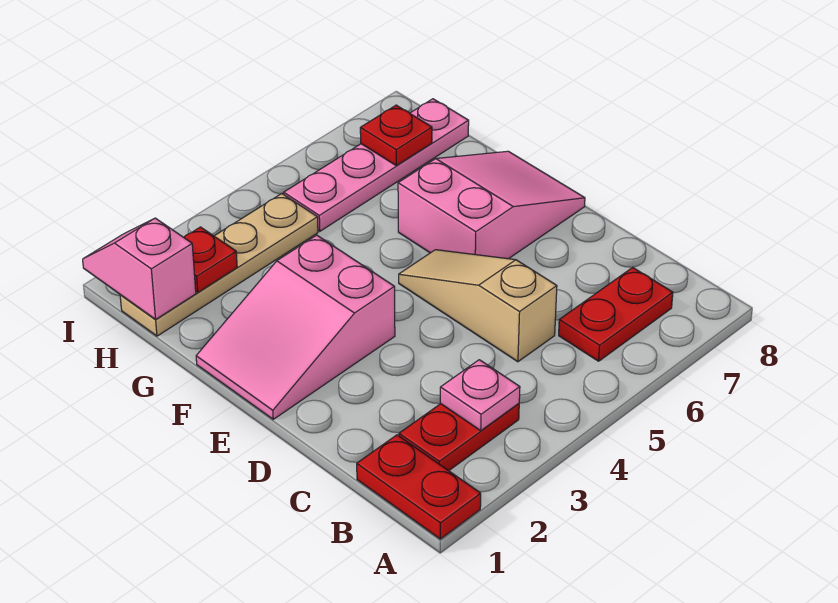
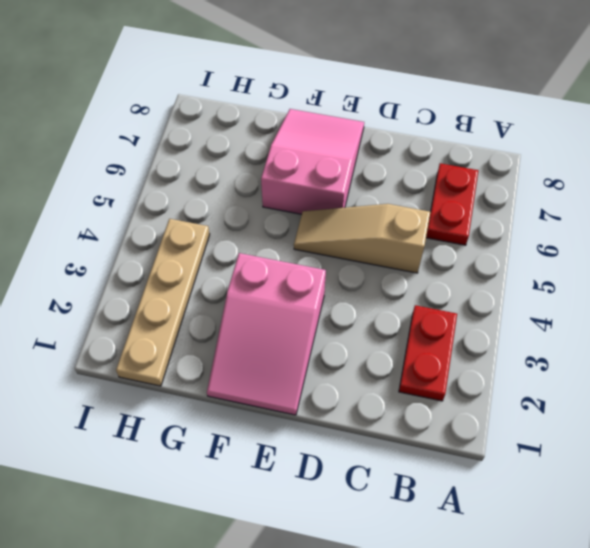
none -> red 1x2 plate [357,435,481,539]
none -> pink 1x4 plate [284,99,469,231]
none -> pink 1x1 plate [440,360,520,431]

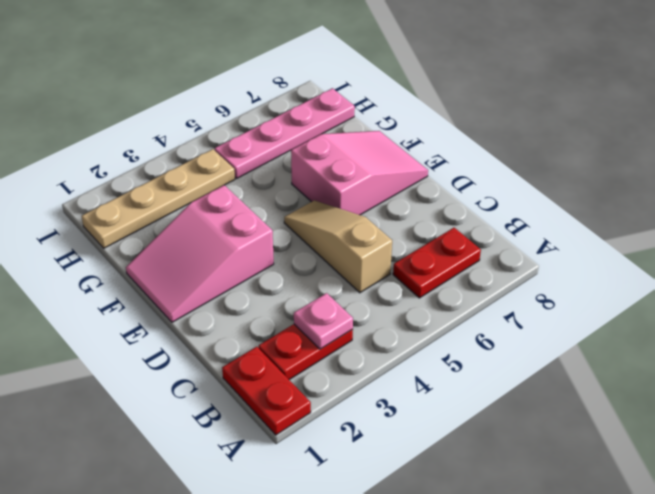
none -> pink 1x2 slope [83,218,196,320]
none -> red 1x1 plate [184,227,237,292]
none -> red 1x1 plate [360,105,432,166]

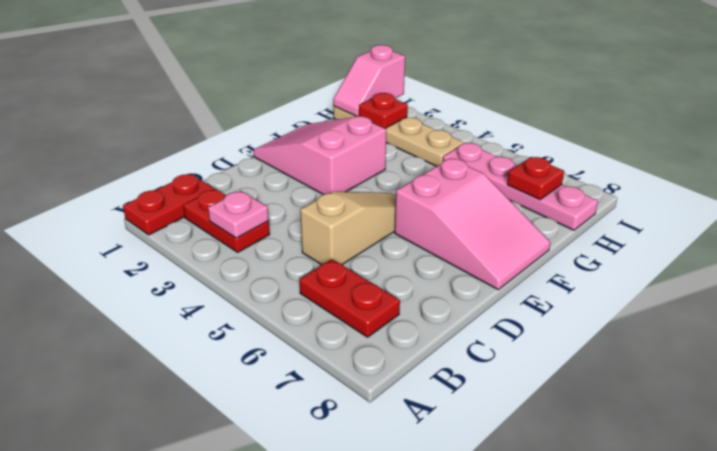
pink 1x2 slope [333,45,405,117] -> pink 1x2 slope turned to [83,218,196,320]

